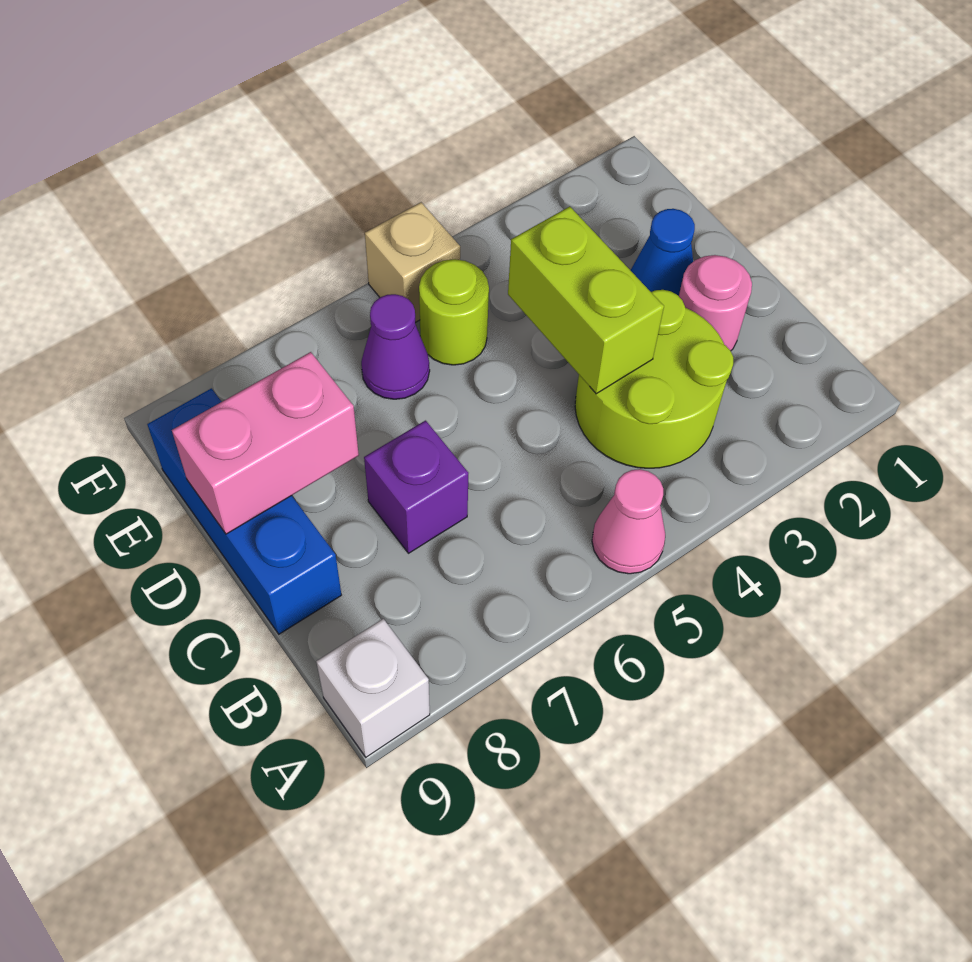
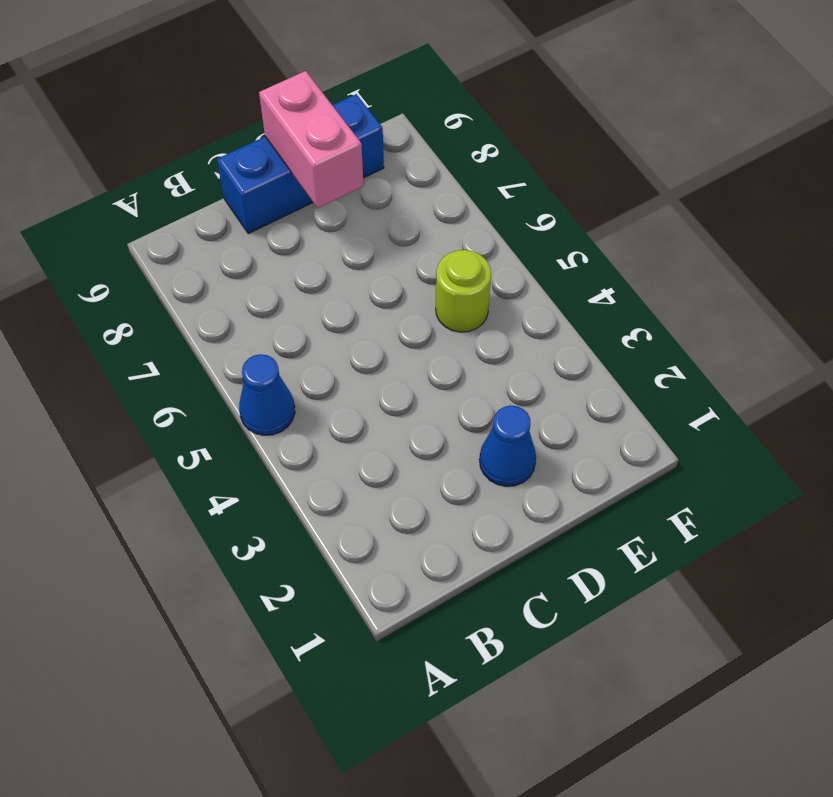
blue 1x1 cone [239,354,295,435] -> pink 1x1 cone [592,469,665,574]
none -> white 1x1 brick [316,619,430,757]
none -> lime 2x2 round brick [575,290,733,468]
none -> pink 1x1 round brick [679,255,752,351]

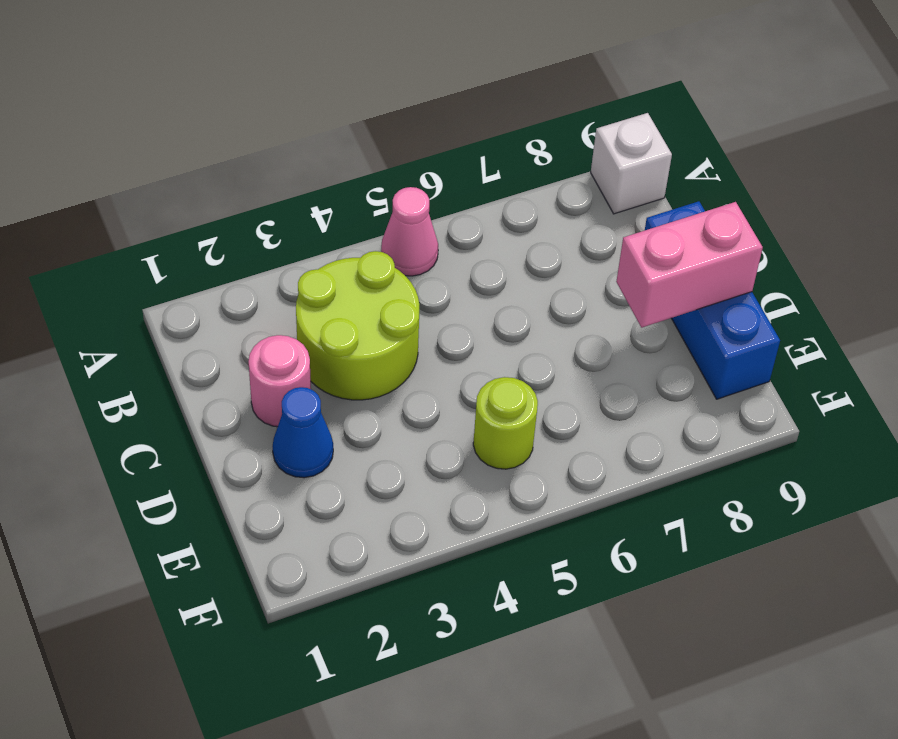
none -> purple 1x1 brick [364,421,468,553]
none -> purple 1x1 cone [361,294,430,399]
none -> tan 1x1 brick [365,202,460,322]

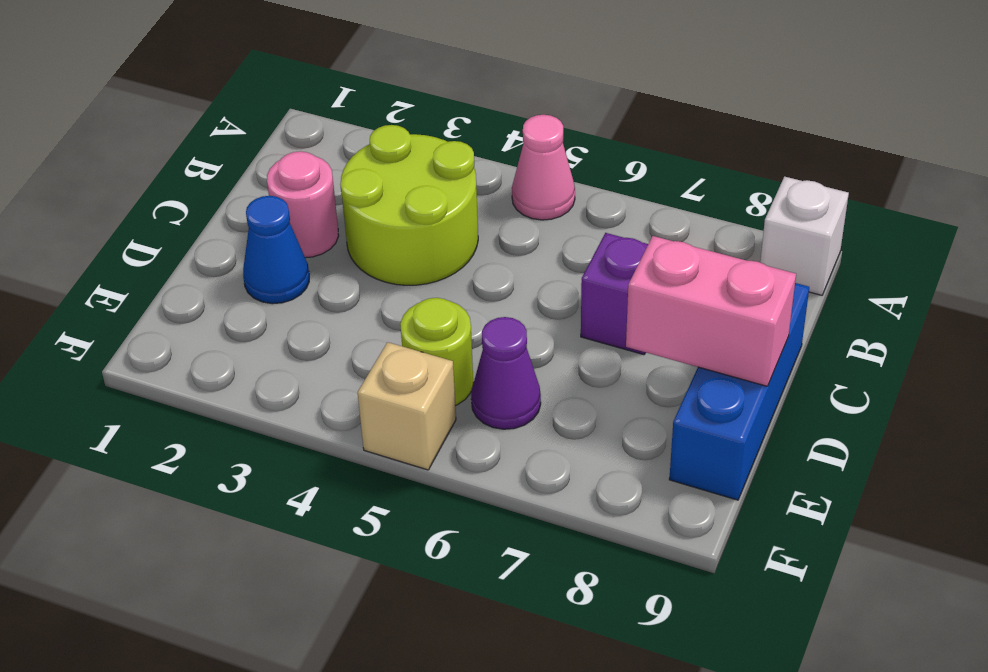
none -> lime 1x2 brick [508,206,664,394]

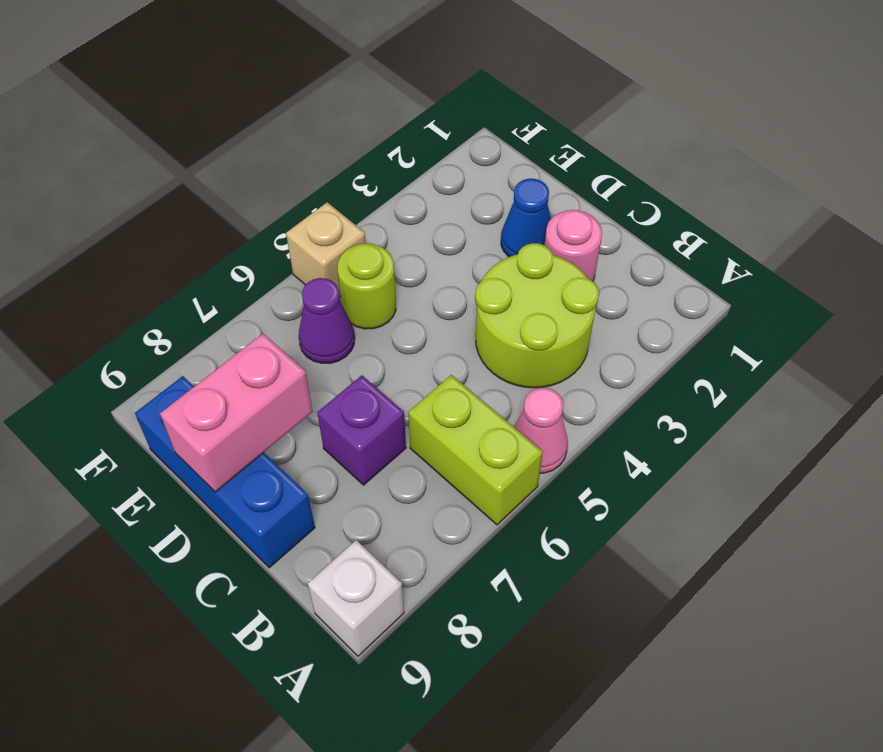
lime 1x2 brick [408,375,543,525] -> lime 1x2 brick moved to [508,206,664,394]

